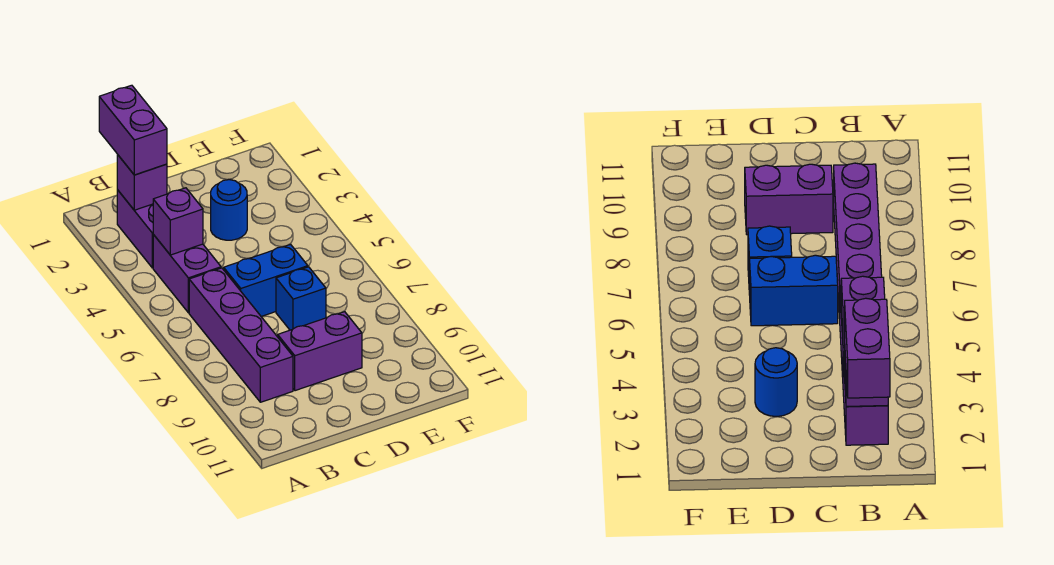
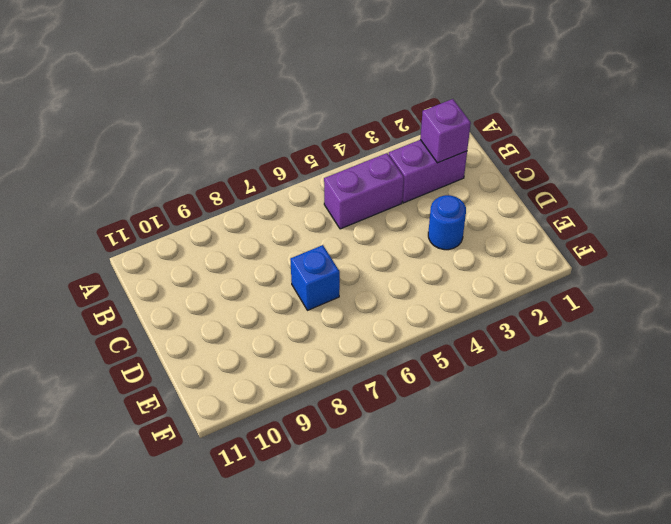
none -> purple 1x4 brick [189,268,293,402]
none -> blue 1x2 brick [224,245,308,316]

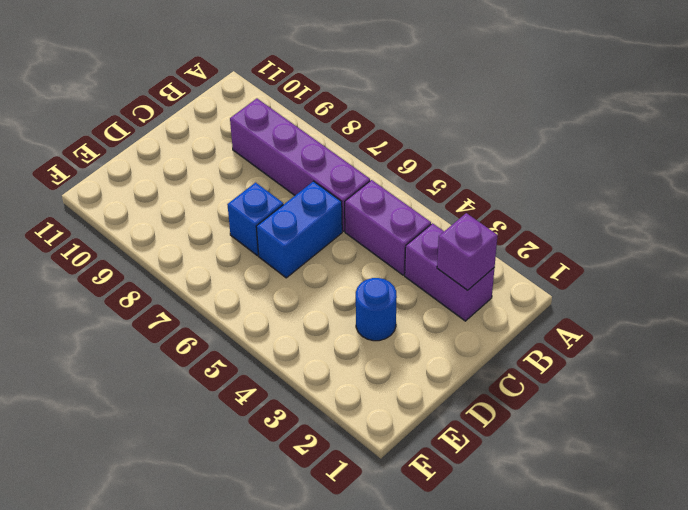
none -> purple 1x2 brick [278,312,362,391]
none -> purple 1x1 brick [153,188,203,255]

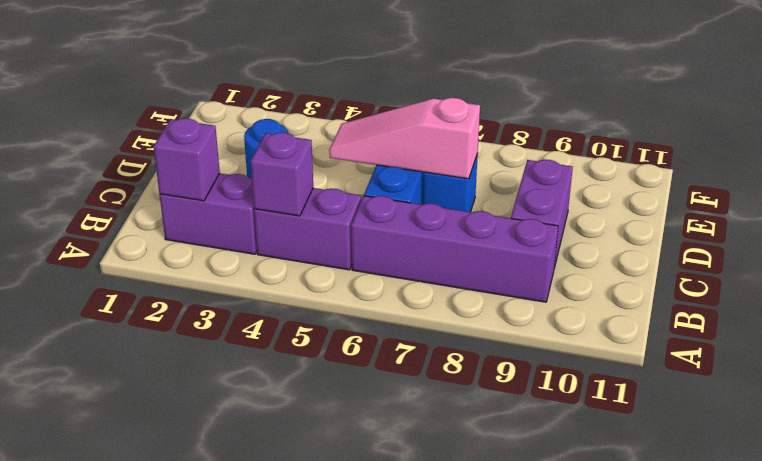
pink 1x3 slope [329,98,480,179] -> none
none -> purple 1x2 brick [99,85,167,175]

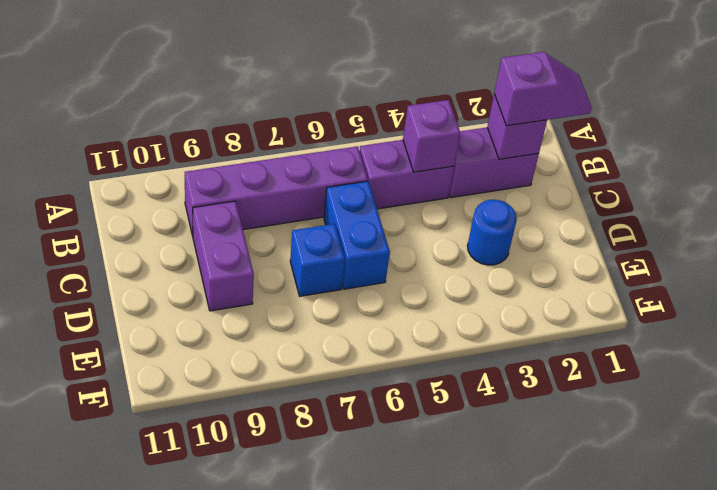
purple 1x2 slope [494,52,592,126] -> purple 1x2 brick [99,85,167,175]

